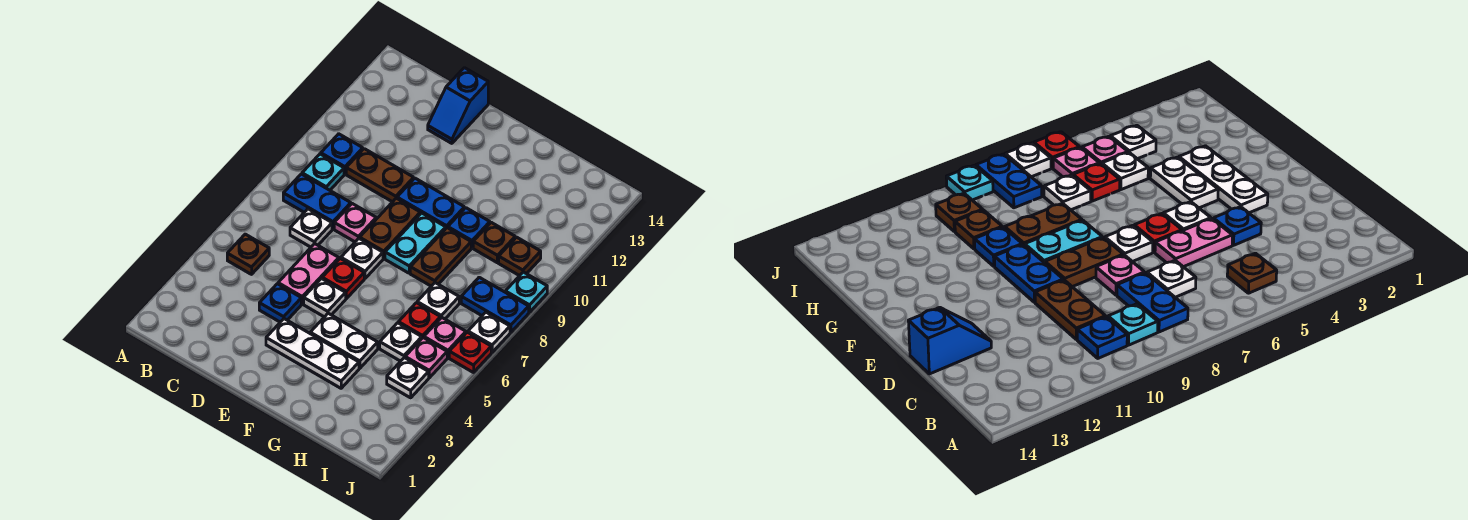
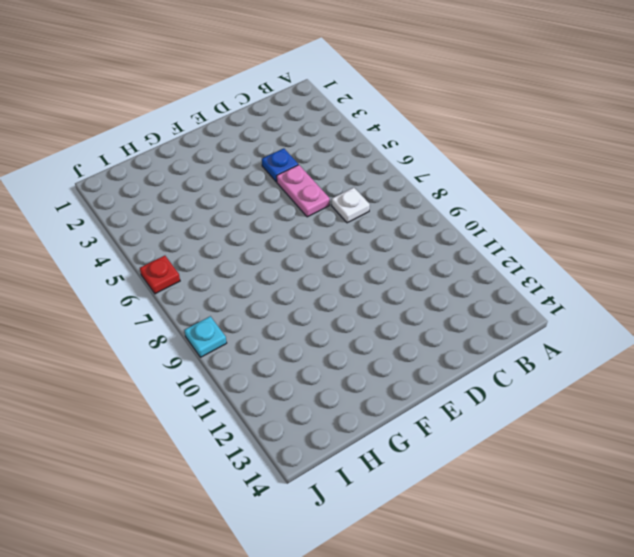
none -> brown 1x1 plate [227,234,269,274]
none -> blue 1x2 plate [283,174,351,229]
none -> cyan 1x1 plate [302,154,344,190]
none -> blue 1x1 plate [321,134,363,174]

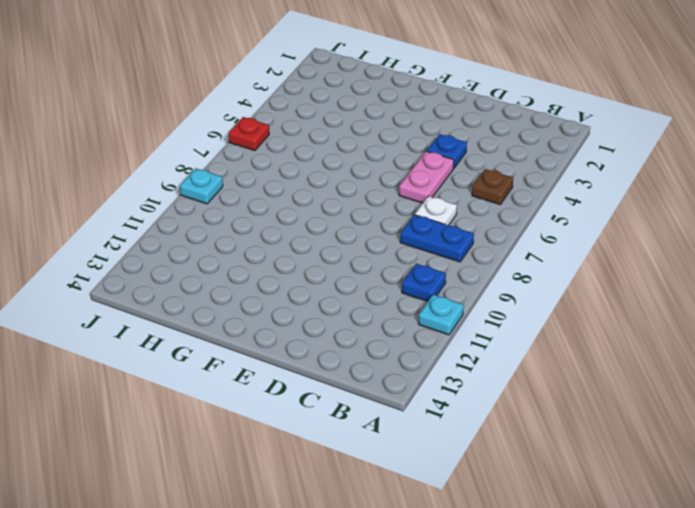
cyan 1x1 plate [419,294,464,335] -> cyan 1x1 plate moved to [302,154,344,190]
none -> brown 1x2 plate [346,149,414,202]
none -> pink 1x1 plate [334,204,376,242]
none -> blue 1x2 slope [428,68,488,143]
none -> white 1x3 plate [266,319,359,388]

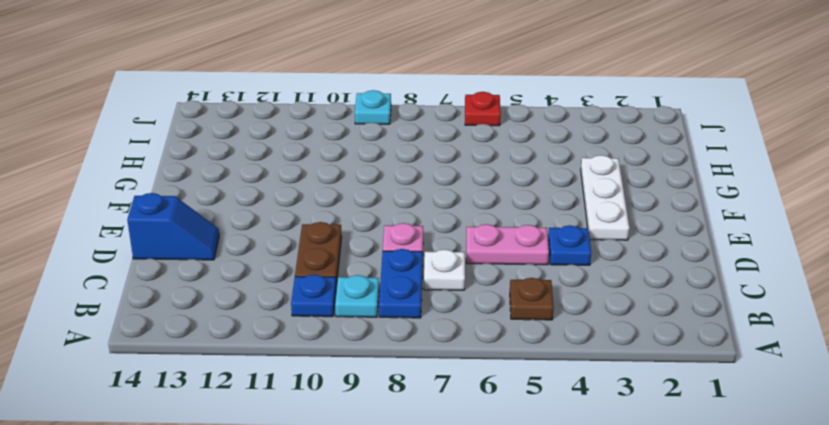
none -> white 1x1 plate [304,279,346,317]
none -> red 1x1 plate [322,258,364,299]
none -> white 1x1 plate [341,238,383,278]
none -> brown 1x2 plate [360,198,420,259]

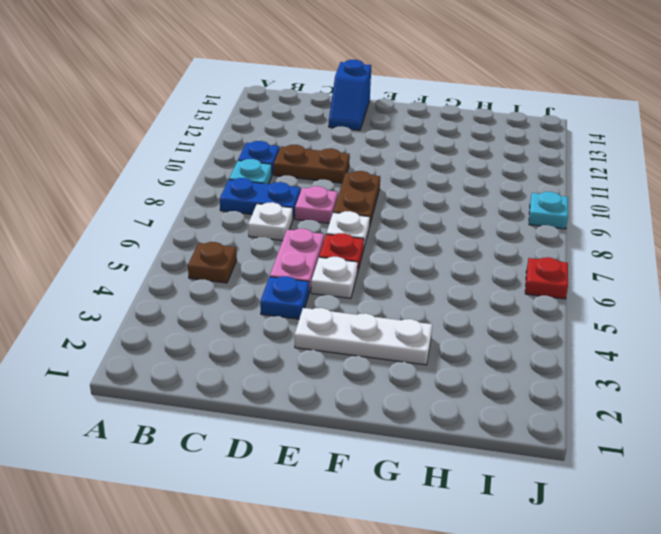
none -> blue 1x2 plate [397,178,464,228]
none -> white 1x2 plate [310,313,378,368]
none -> cyan 1x2 plate [385,213,446,273]
none -> brown 1x2 plate [410,228,471,286]

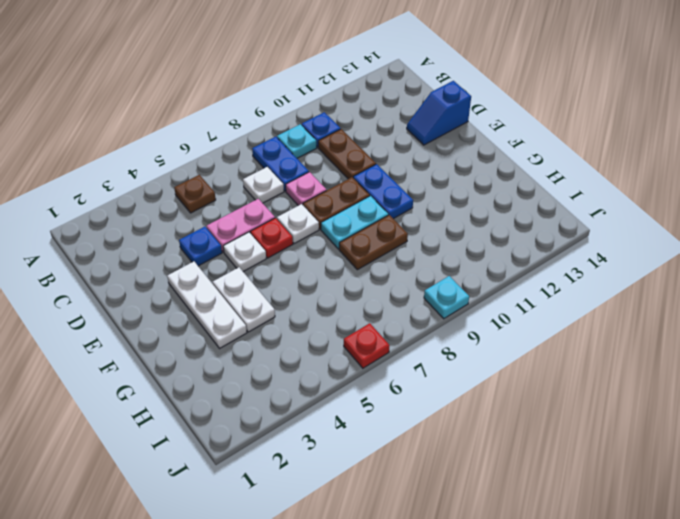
none -> blue 1x1 plate [448,208,490,248]
none -> white 1x1 plate [380,323,422,361]
none -> red 1x1 plate [398,303,440,338]
none -> white 1x1 plate [417,283,459,319]

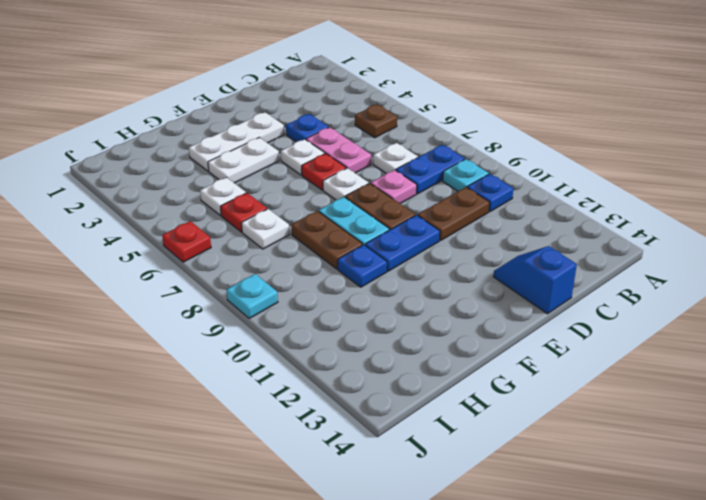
none -> brown 1x1 plate [473,222,515,263]
none -> white 1x1 plate [387,358,429,398]
none -> pink 1x1 plate [405,338,447,378]
none -> pink 1x1 plate [424,318,466,358]

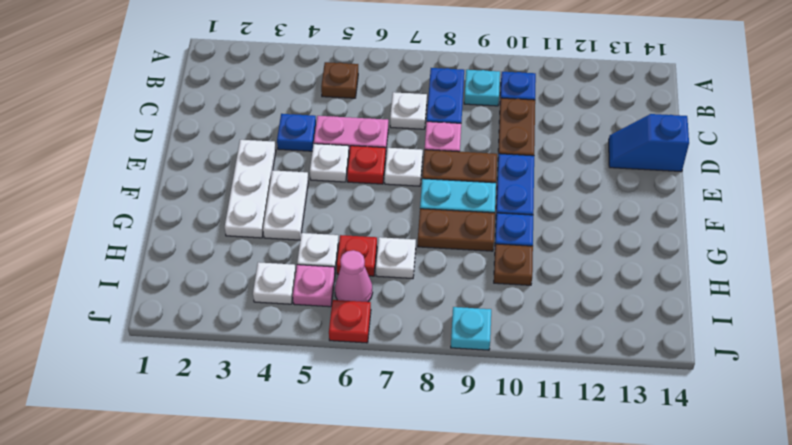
pink 1x1 cone [335,250,373,302] -> pink 1x1 plate [424,318,466,358]
none -> blue 1x2 plate [461,277,529,332]
none -> brown 1x1 plate [499,237,541,276]
none -> white 1x1 plate [468,312,510,352]

